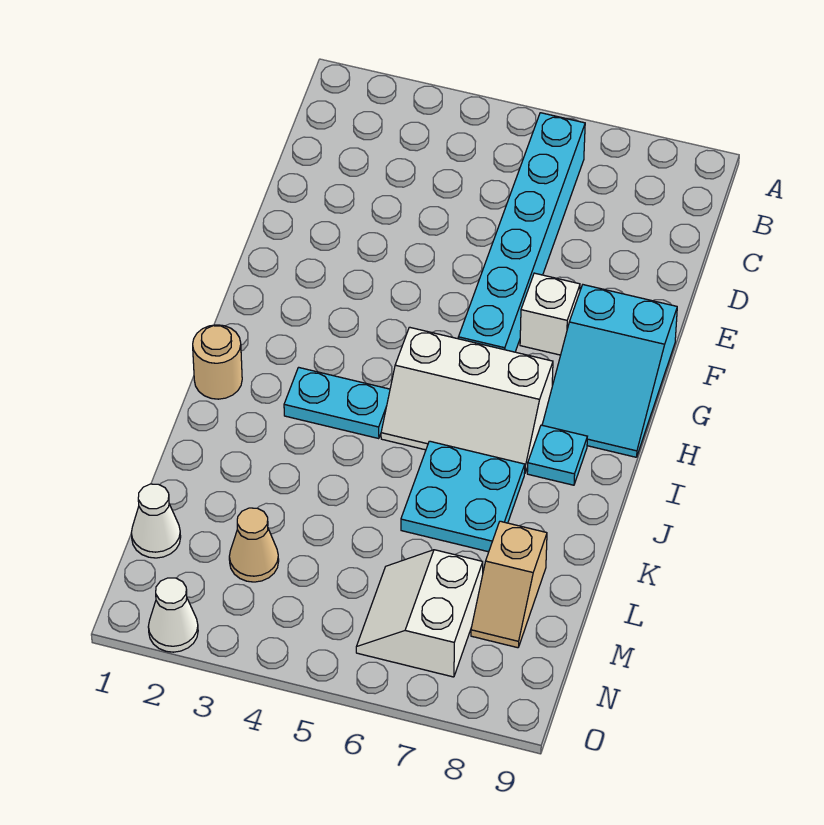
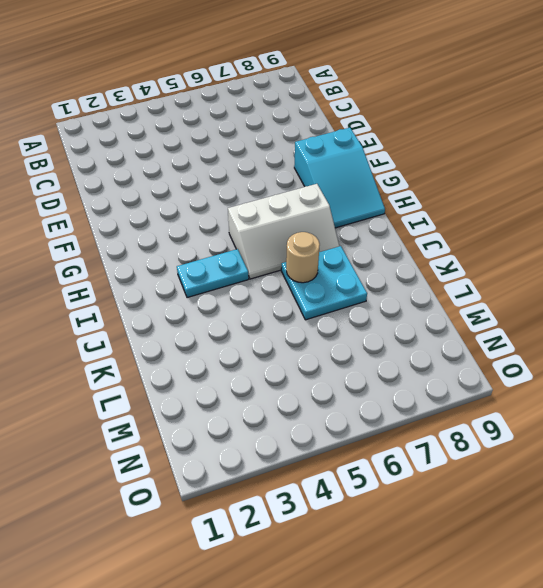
tan 1x1 round brick [286,232,320,283] -> tan 1x1 round brick moved to [193,325,242,399]
none -> cyan 1x6 brick [458,113,585,352]
none -> white 1x1 brick [520,273,580,355]
none -> cyan 1x1 plate [527,425,587,485]

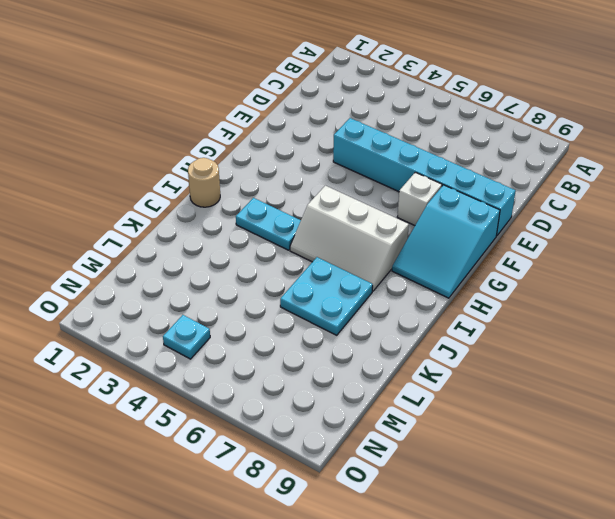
cyan 1x6 brick [333,118,516,236] -> cyan 1x6 brick turned to [458,113,585,352]
cyan 1x1 plate [163,315,210,359] -> cyan 1x1 plate moved to [527,425,587,485]
none -> tan 1x2 slope [471,521,547,648]
none -> white 1x1 cone [131,484,181,558]
none -> tan 1x1 cone [229,508,279,582]

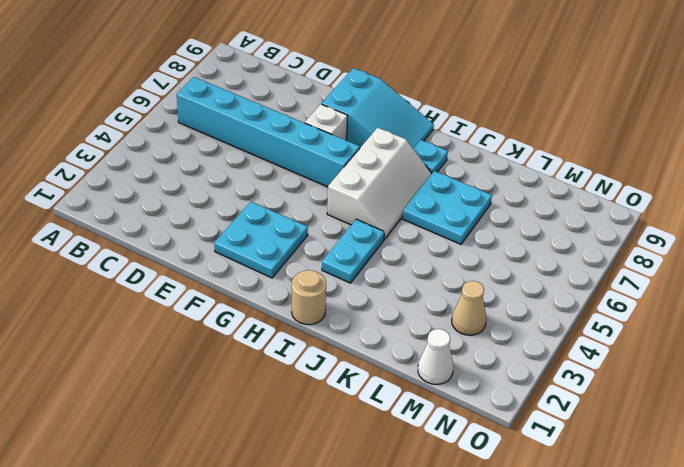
cyan 2x2 plate [214,202,308,278] -> none
none -> tan 1x2 slope [471,521,547,648]
none -> white 2x2 slope [356,550,483,677]
none -> white 1x1 cone [148,578,198,652]

